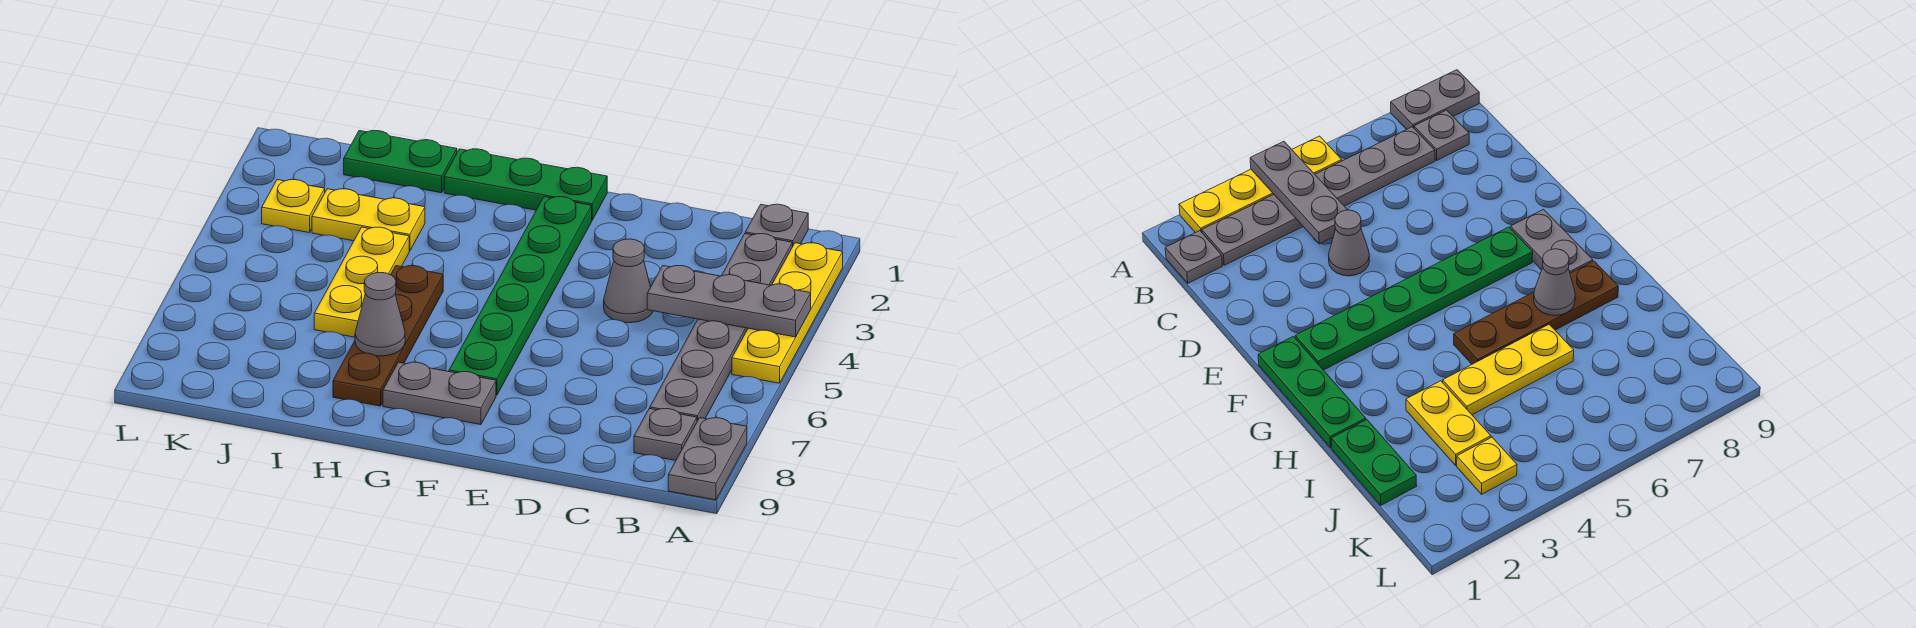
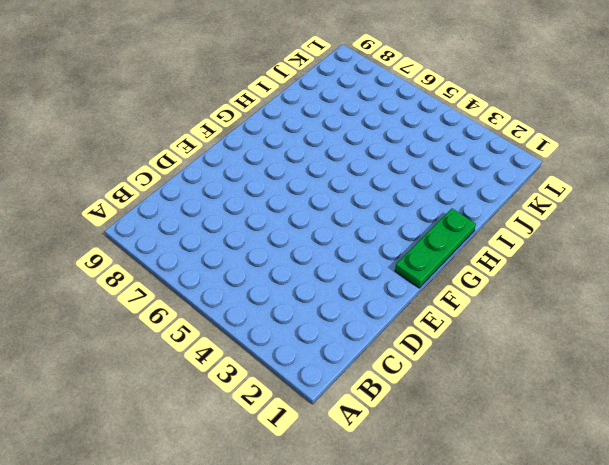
none -> yellow 1x4 plate [732,243,843,383]
none -> grey 1x2 plate [668,418,747,500]
none -> grey 1x1 plate [745,204,808,247]

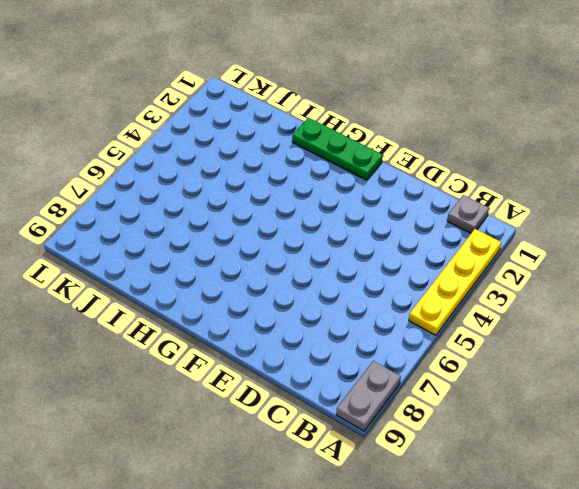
none -> grey 1x6 plate [650,234,792,421]
none -> grey 1x1 plate [634,408,697,460]
none -> grey 1x1 cone [604,239,653,323]

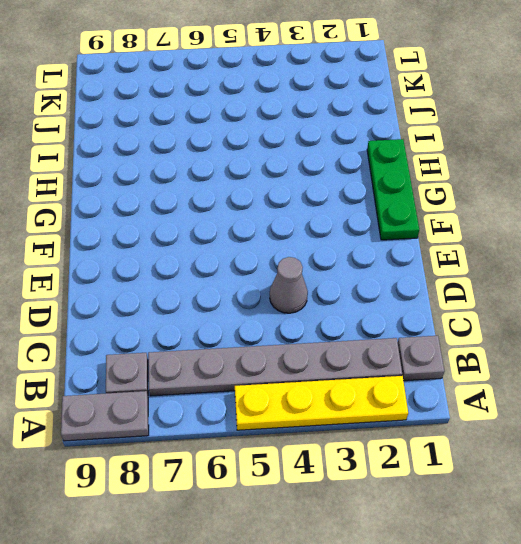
none -> green 1x6 plate [449,197,592,395]
none -> grey 1x2 plate [383,362,496,425]
none -> brown 1x4 plate [333,266,443,406]

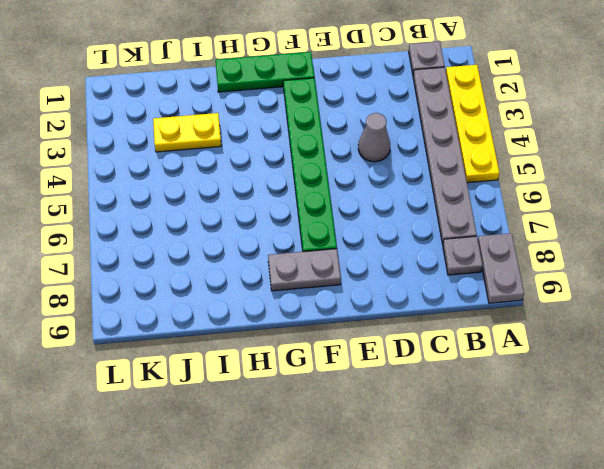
none -> brown 1x4 plate [333,266,443,406]
none -> green 1x2 plate [344,131,457,193]
none -> yellow 1x3 plate [314,227,409,337]

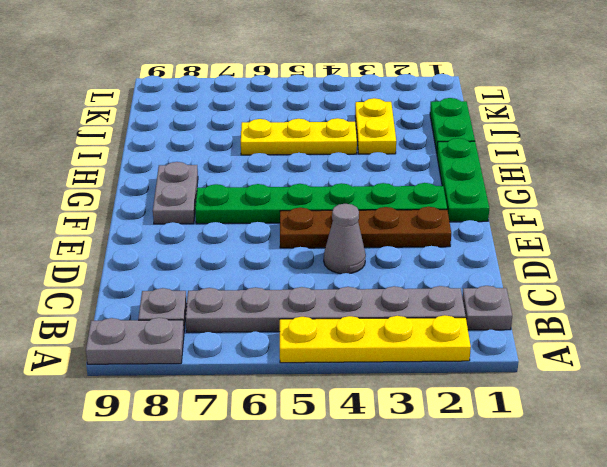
brown 1x4 plate [280,207,451,248] -> brown 1x4 plate moved to [333,266,443,406]
none -> yellow 1x1 plate [262,180,325,233]
none -> grey 1x3 plate [647,266,811,337]
none -> grey 1x1 cone [355,273,405,356]

